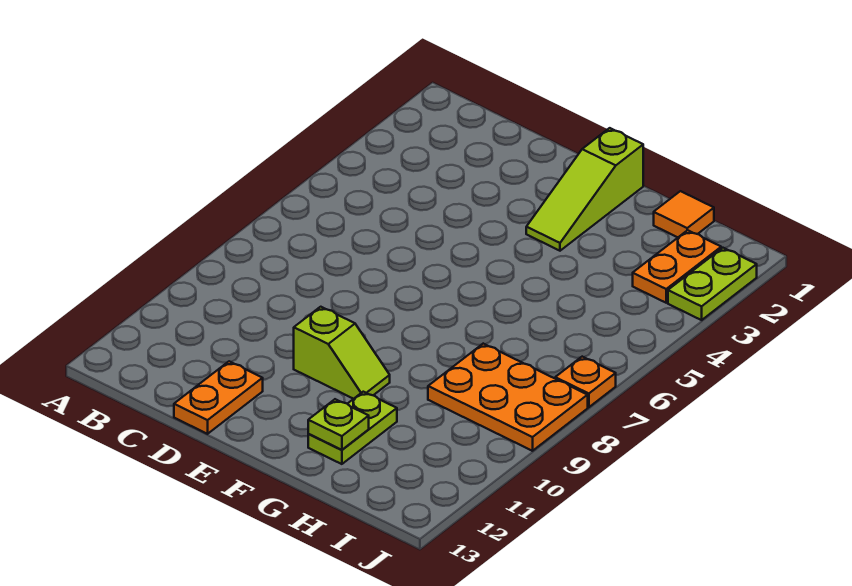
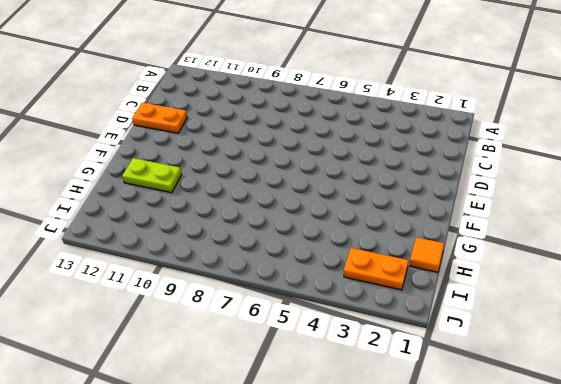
none -> lime 1x2 slope [294,307,390,399]
none -> lime 1x3 slope [526,128,643,251]

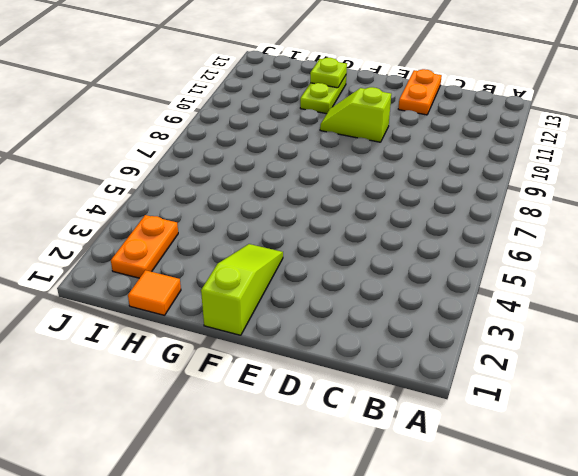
none -> orange 2x3 plate [428,344,588,451]
none -> lime 1x2 plate [668,248,757,320]

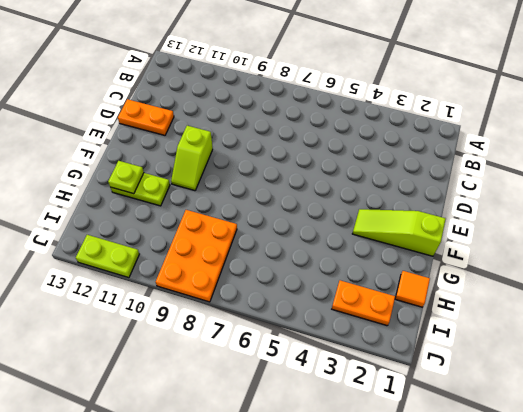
lime 1x2 plate [76,235,139,278] -> lime 1x2 plate moved to [668,248,757,320]
none -> orange 1x1 plate [555,357,616,407]

